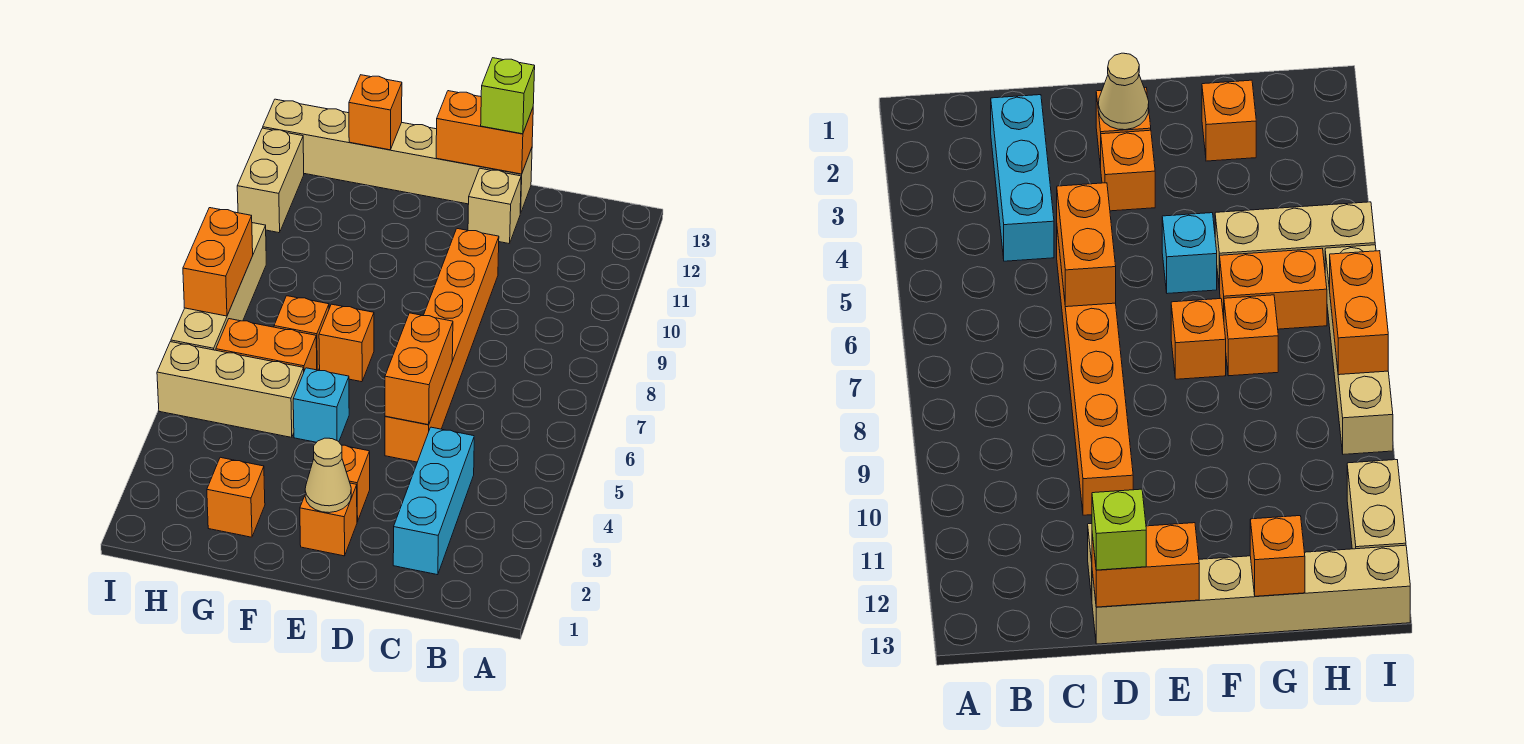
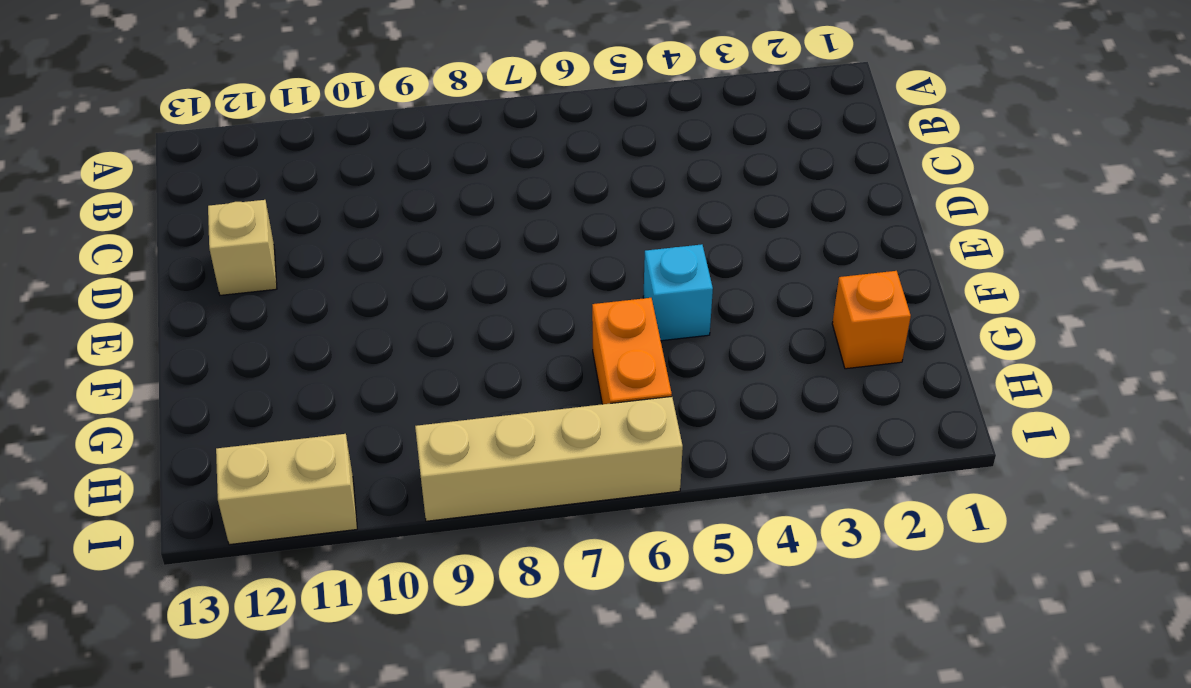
none -> cyan 1x3 brick [393,427,474,575]
none -> orange 1x6 brick [385,229,499,462]
none -> tan 1x6 brick [263,99,532,213]

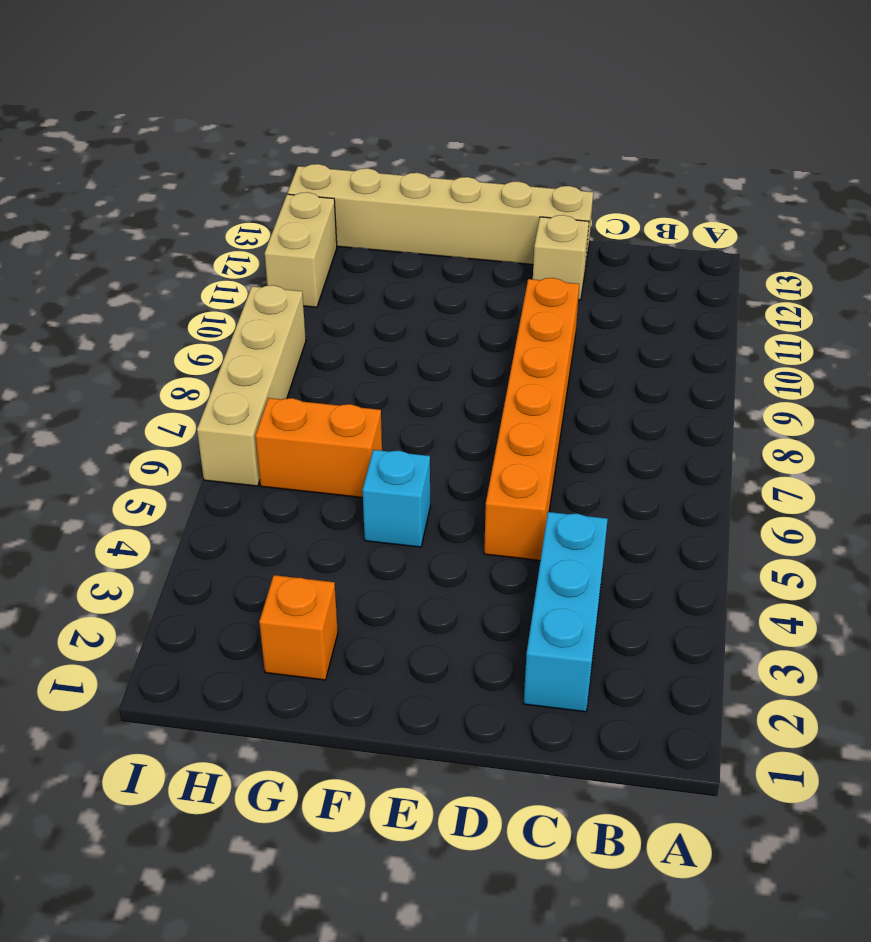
none -> orange 1x1 brick [300,483,357,556]
none -> orange 1x1 brick [342,445,370,522]
none -> orange 1x1 brick [319,304,374,382]

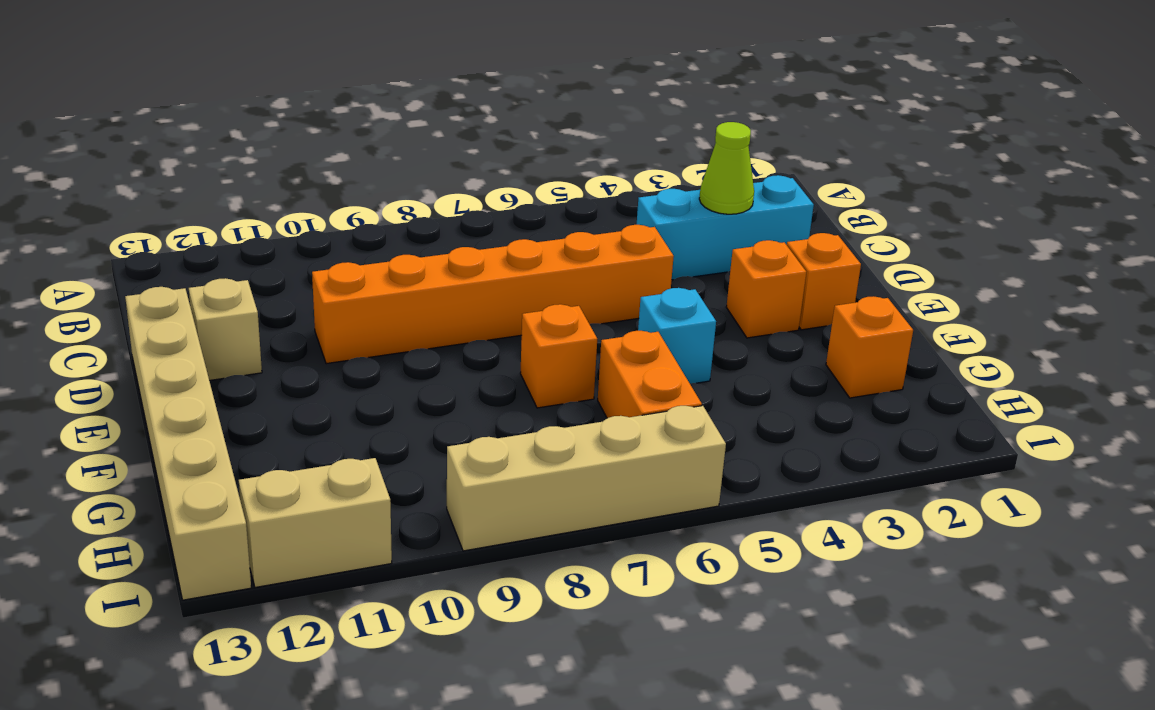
lime 1x1 cone [699,122,754,214] -> none
none -> tan 1x3 brick [157,342,304,437]
none -> orange 1x1 brick [274,296,329,370]
none -> orange 1x2 brick [385,313,453,425]

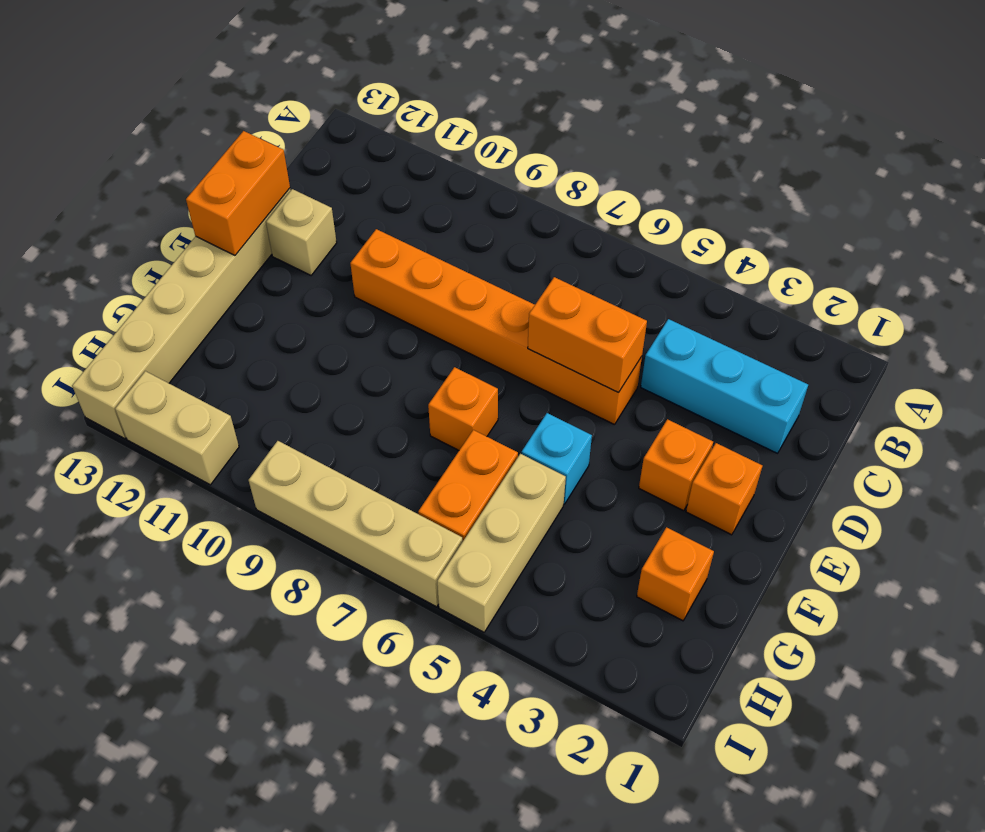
none -> orange 1x1 brick [274,296,329,370]
none -> tan 1x1 cone [305,438,351,513]
none -> orange 1x1 brick [349,75,402,150]

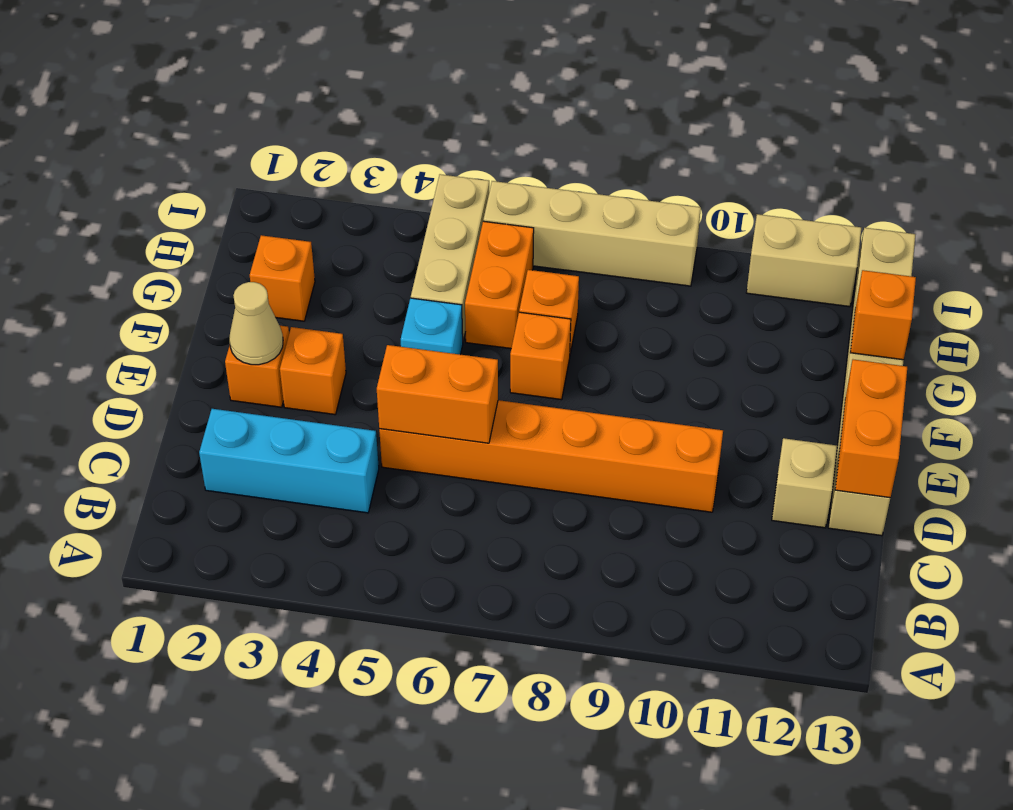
none -> orange 1x2 brick [183,208,253,316]
none -> lime 1x1 brick [481,58,535,134]

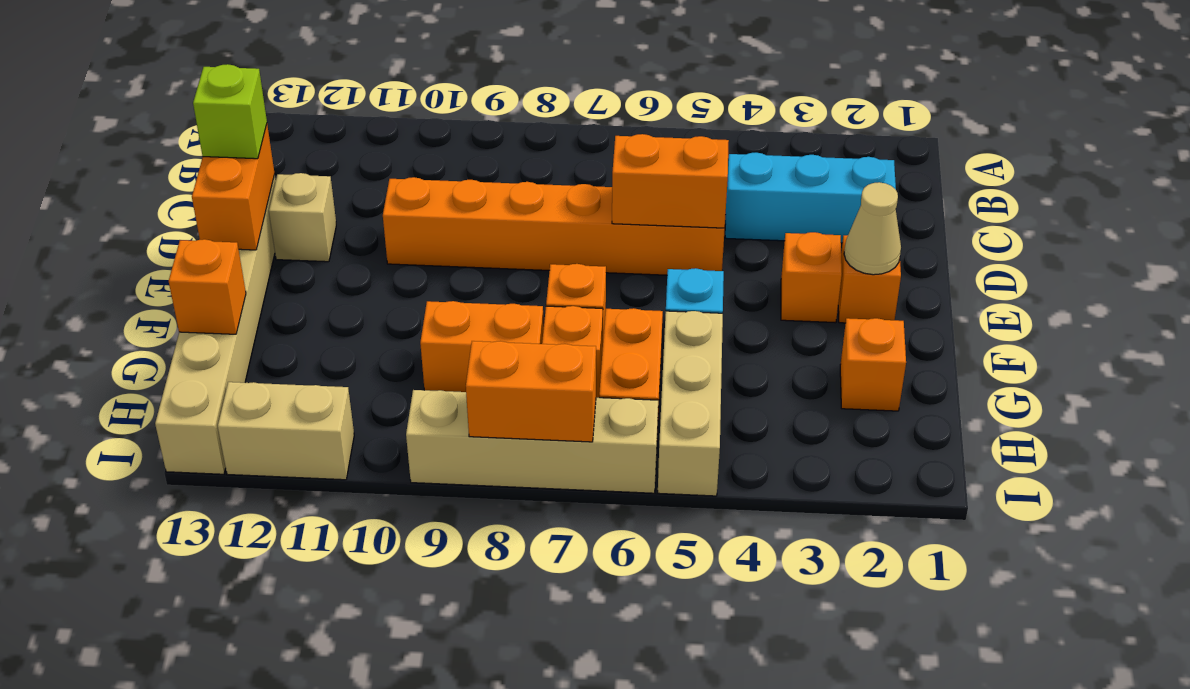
orange 1x2 brick [420,301,544,392] -> none

